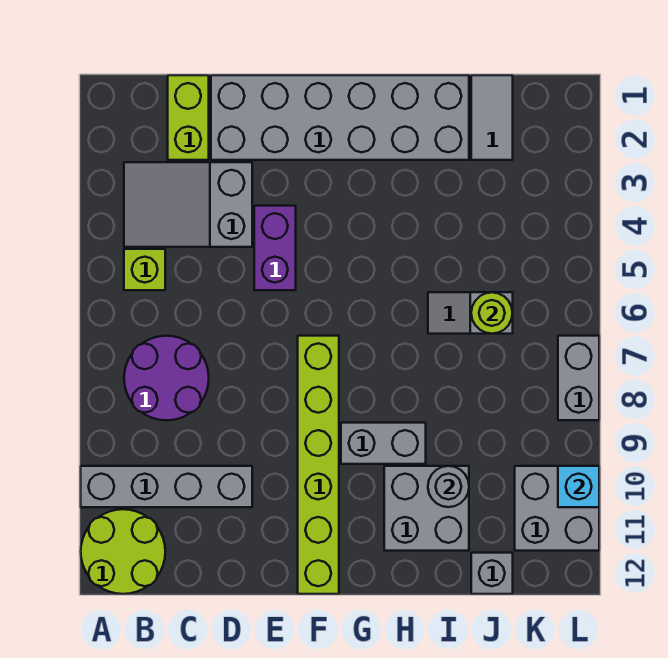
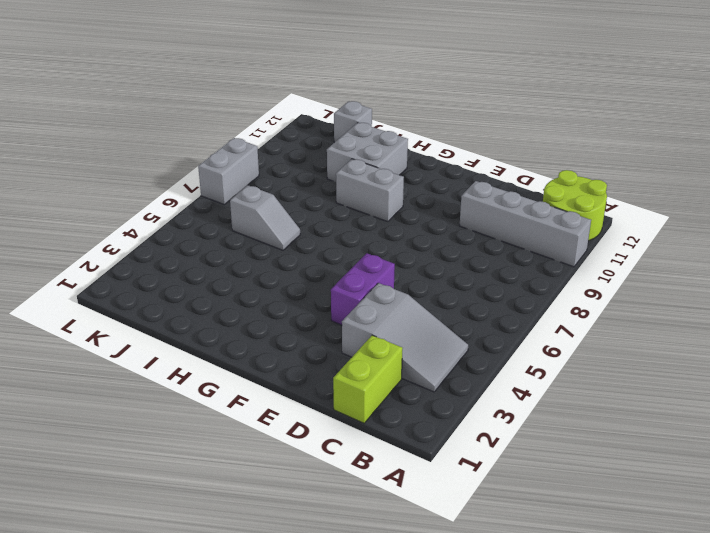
none -> lime 1x1 brick [124,249,165,290]
none -> purple 2x2 round brick [124,336,209,420]
none -> grey 2x6 brick [211,75,469,160]

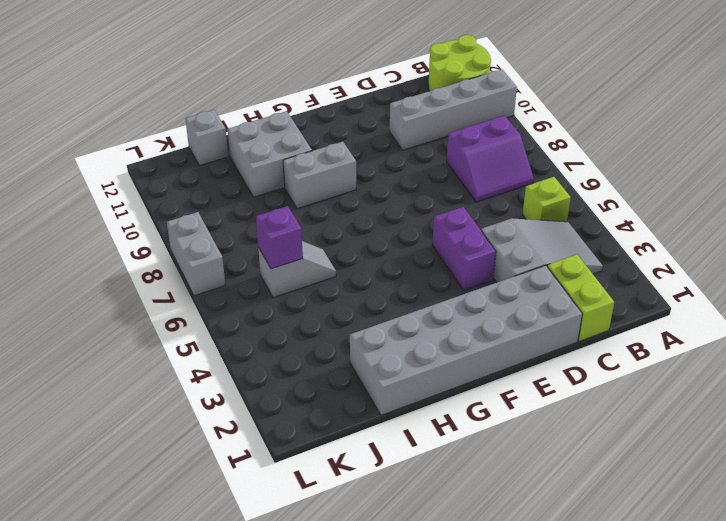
purple 2x2 slope [447,116,534,202] -> purple 2x2 round brick [124,336,209,420]
purple 1x1 brick [256,206,303,269] -> lime 1x1 round brick [471,292,513,334]
none -> lime 1x6 brick [298,336,339,594]
none -> grey 1x2 tile [471,75,513,160]
none -> grey 2x2 brick [515,466,599,551]

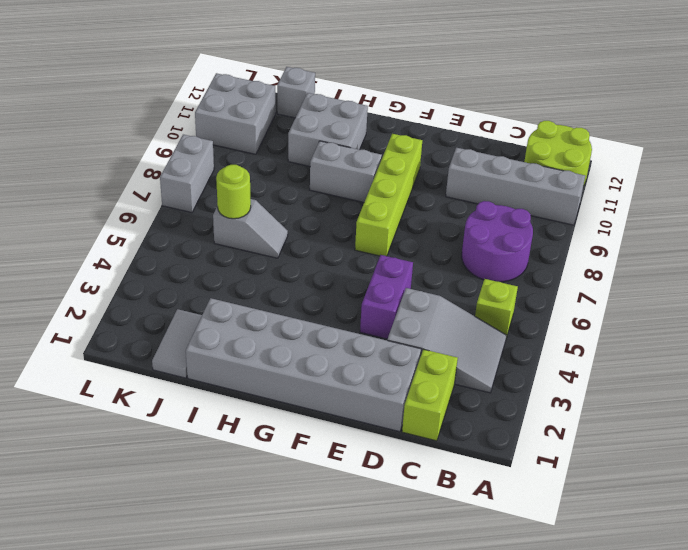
lime 1x4 brick [355,134,422,256] -> lime 1x6 brick [298,336,339,594]
none -> grey 1x1 round brick [428,466,469,507]
none -> cyan 1x1 brick [558,466,599,507]

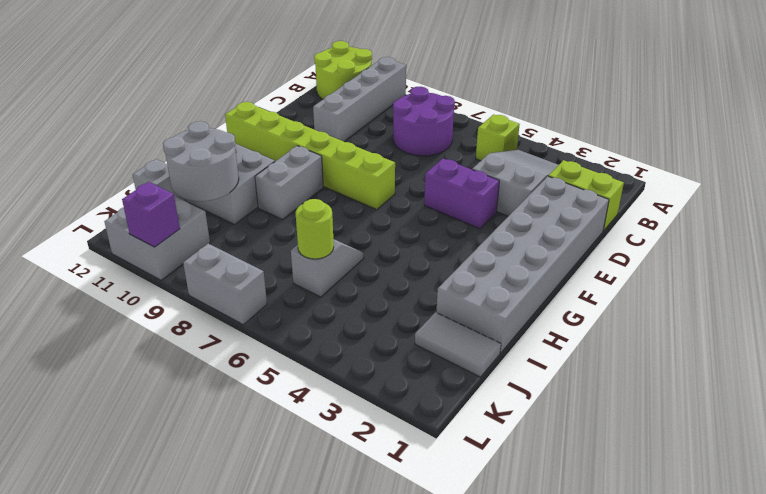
grey 2x2 round brick [163,121,239,201] -> grey 1x1 round brick [428,466,469,507]
purple 1x1 brick [122,182,180,247] -> cyan 1x1 brick [558,466,599,507]

